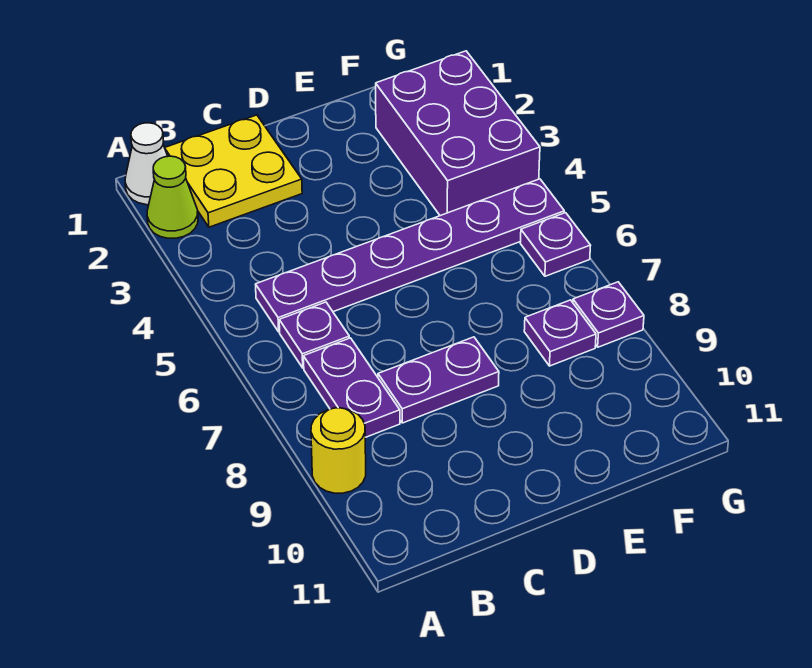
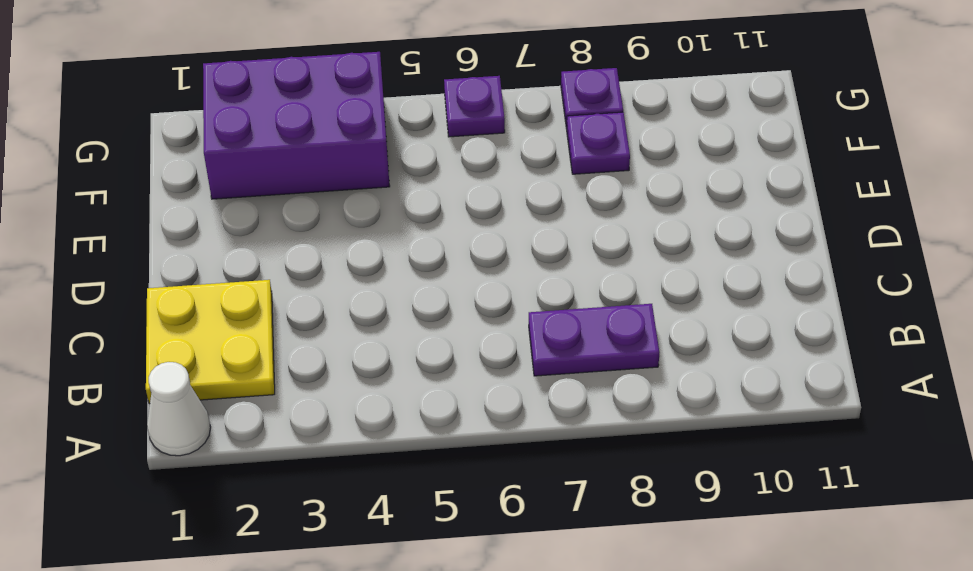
none -> lime 1x1 cone [147,156,198,238]
none -> yellow 1x1 round brick [311,408,366,493]
none -> purple 1x6 plate [256,179,564,332]

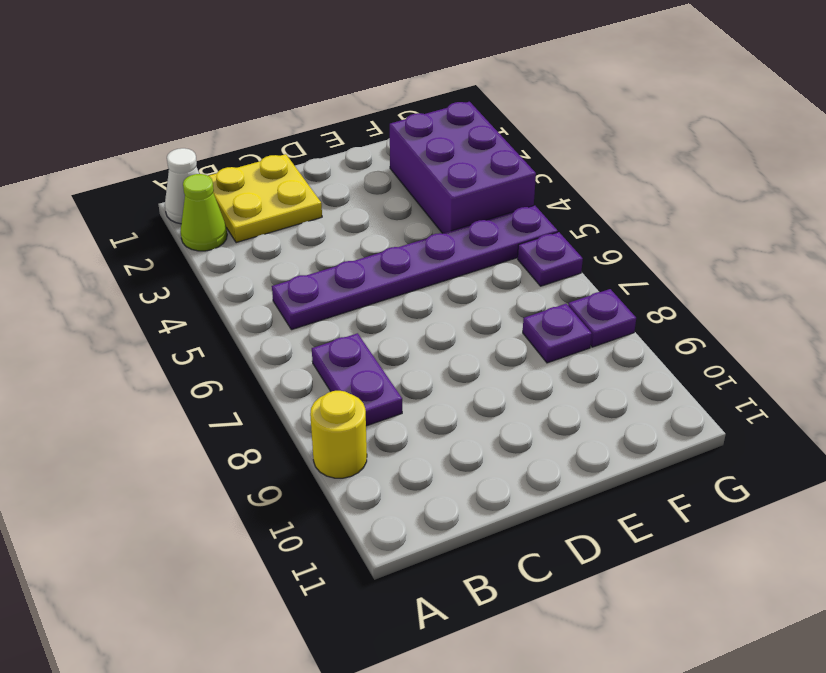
none -> purple 1x1 plate [279,302,349,368]
none -> purple 1x2 plate [378,337,499,423]

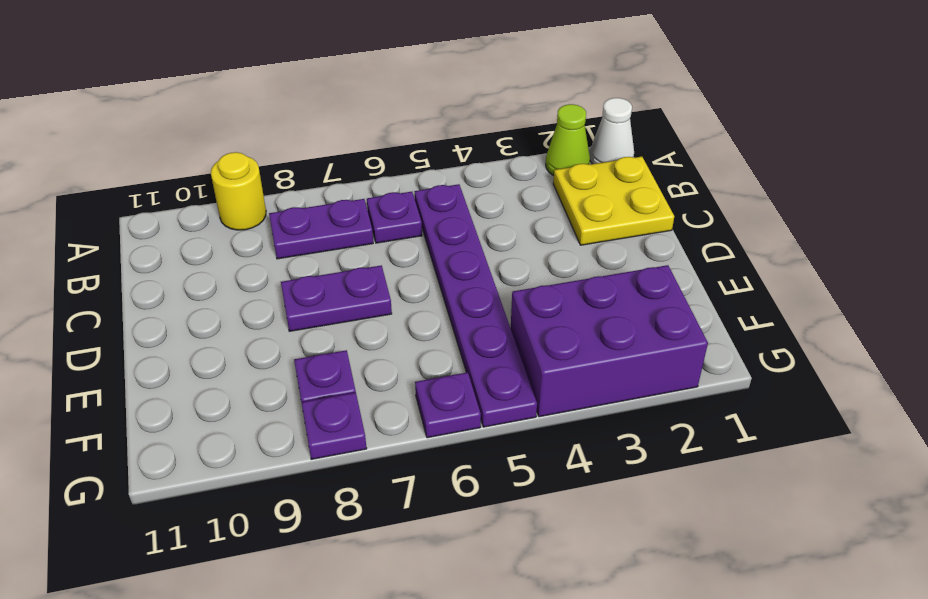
purple 1x2 plate [281,265,392,331] -> purple 1x2 plate turned to [378,337,499,423]

